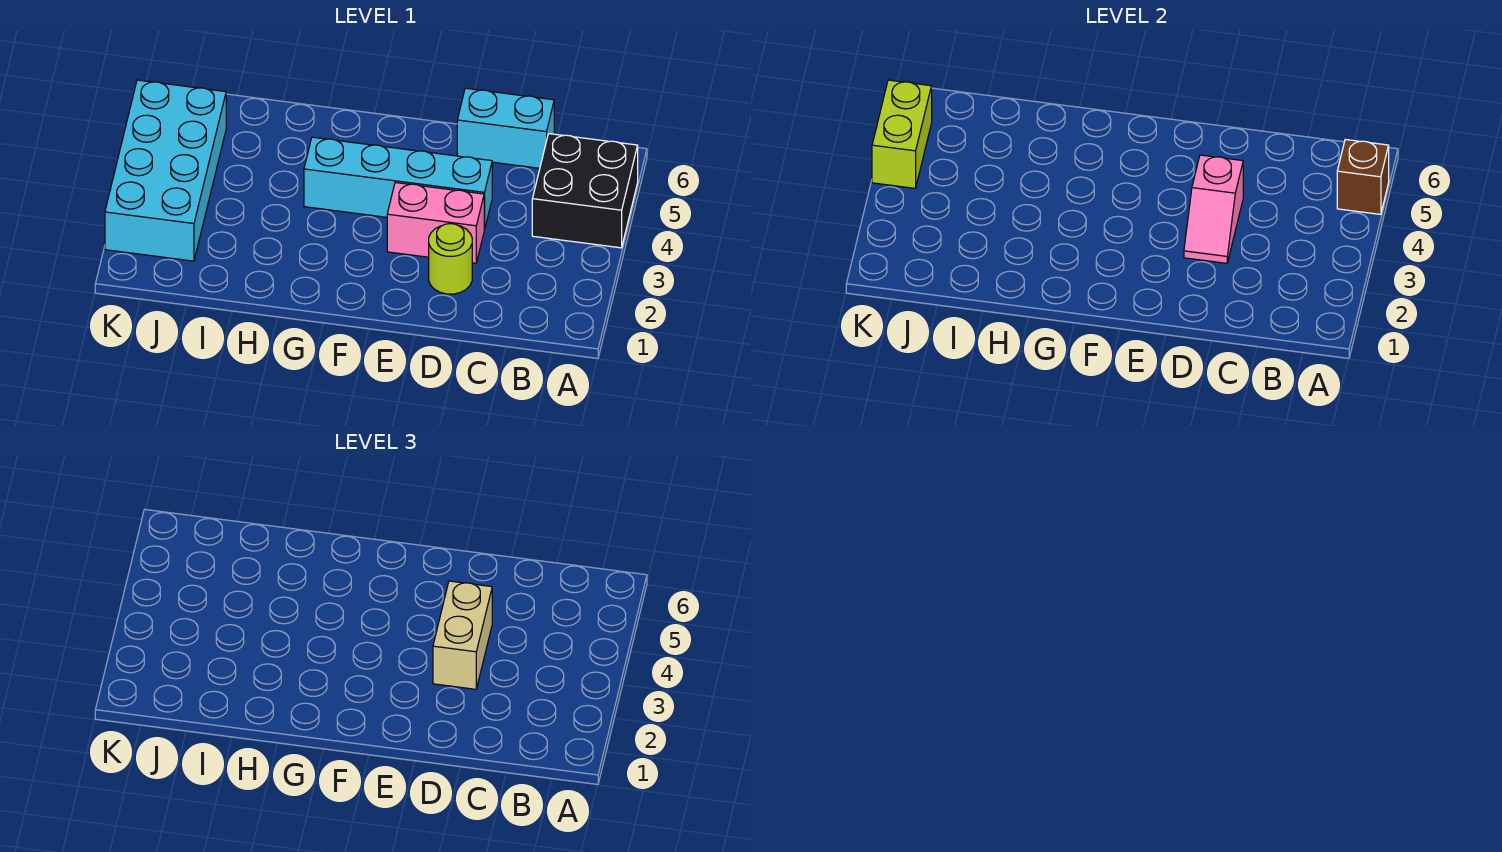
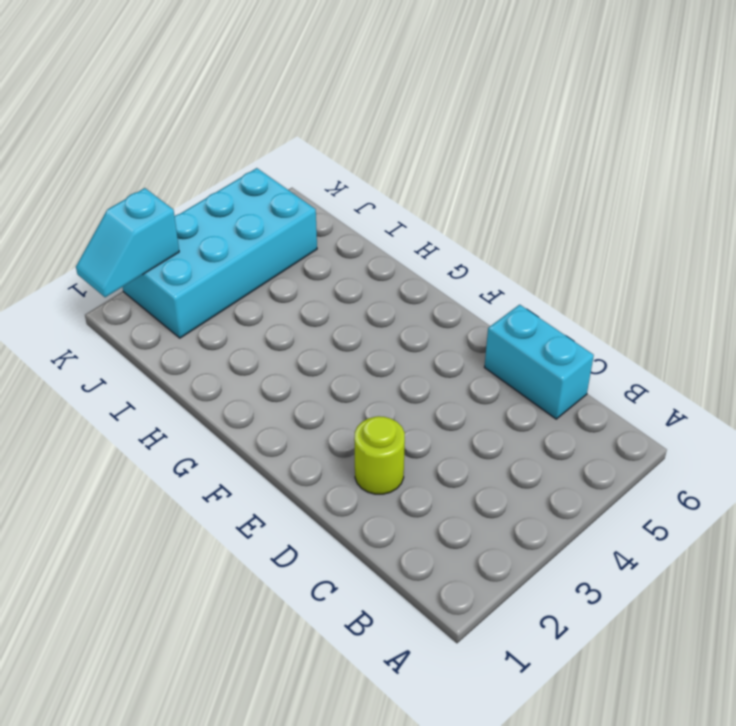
cyan 1x2 slope [76,188,179,297] -> none
none -> black 2x2 brick [532,134,638,248]
none -> pink 1x2 brick [387,183,484,263]

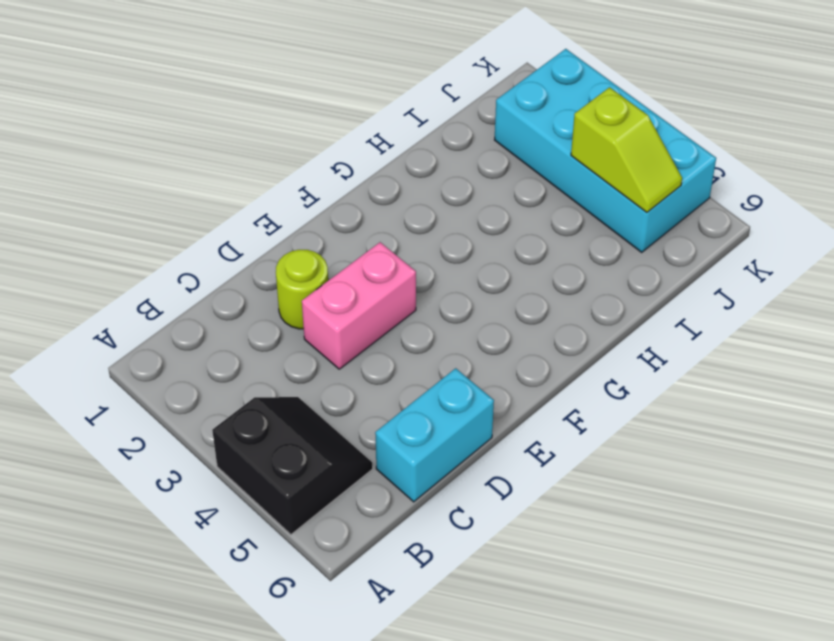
black 2x2 slope [212,397,373,535] -> black 2x2 brick [532,134,638,248]
lime 1x2 slope [571,87,682,212] -> none
none -> cyan 1x4 brick [304,137,492,230]
none -> brown 1x1 brick [1337,139,1389,214]

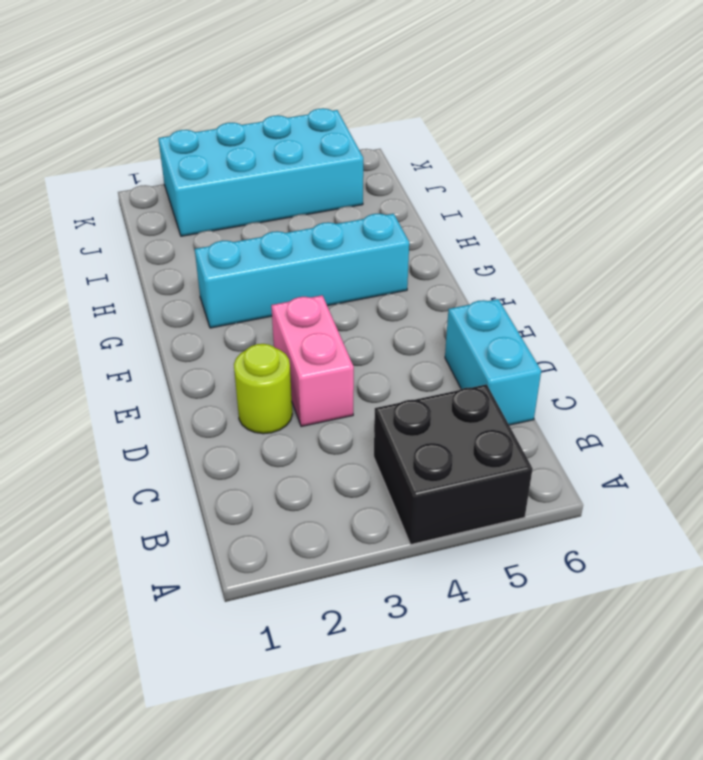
cyan 1x4 brick [195,214,409,328] -> cyan 1x4 brick turned to [304,137,492,230]
none -> brown 1x1 brick [1337,139,1389,214]
none -> pink 1x2 slope [1184,155,1243,263]

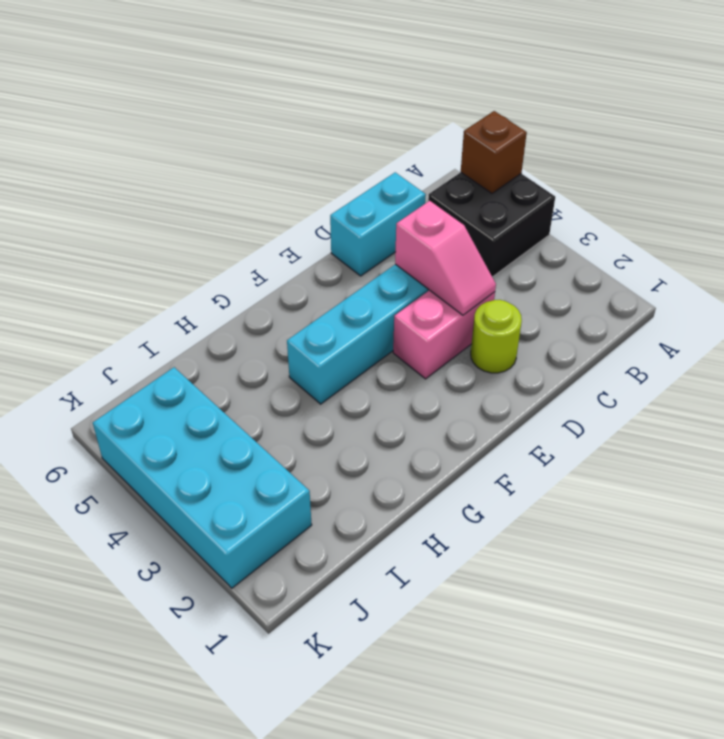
none -> lime 1x2 brick [872,80,932,188]
none -> tan 1x2 brick [433,581,492,689]

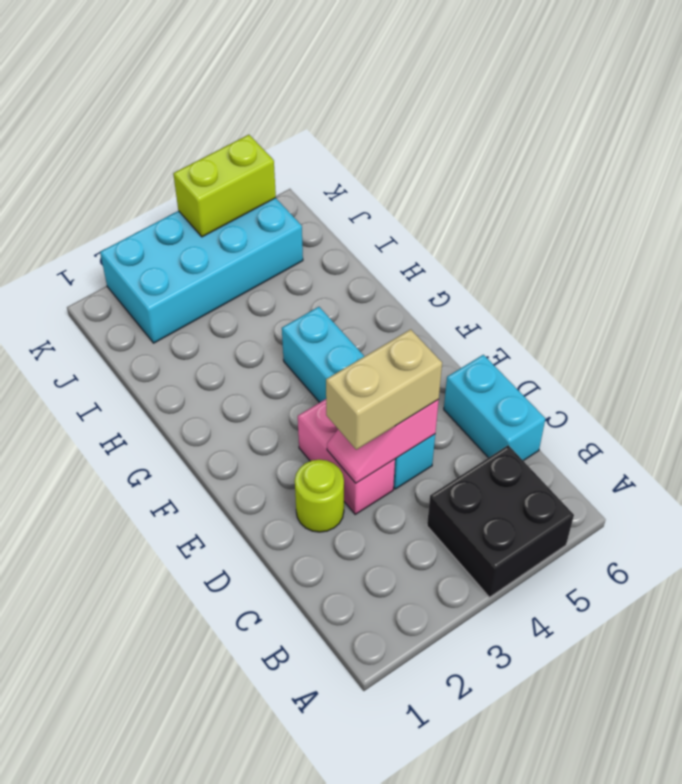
none -> brown 1x1 brick [1337,139,1389,214]

